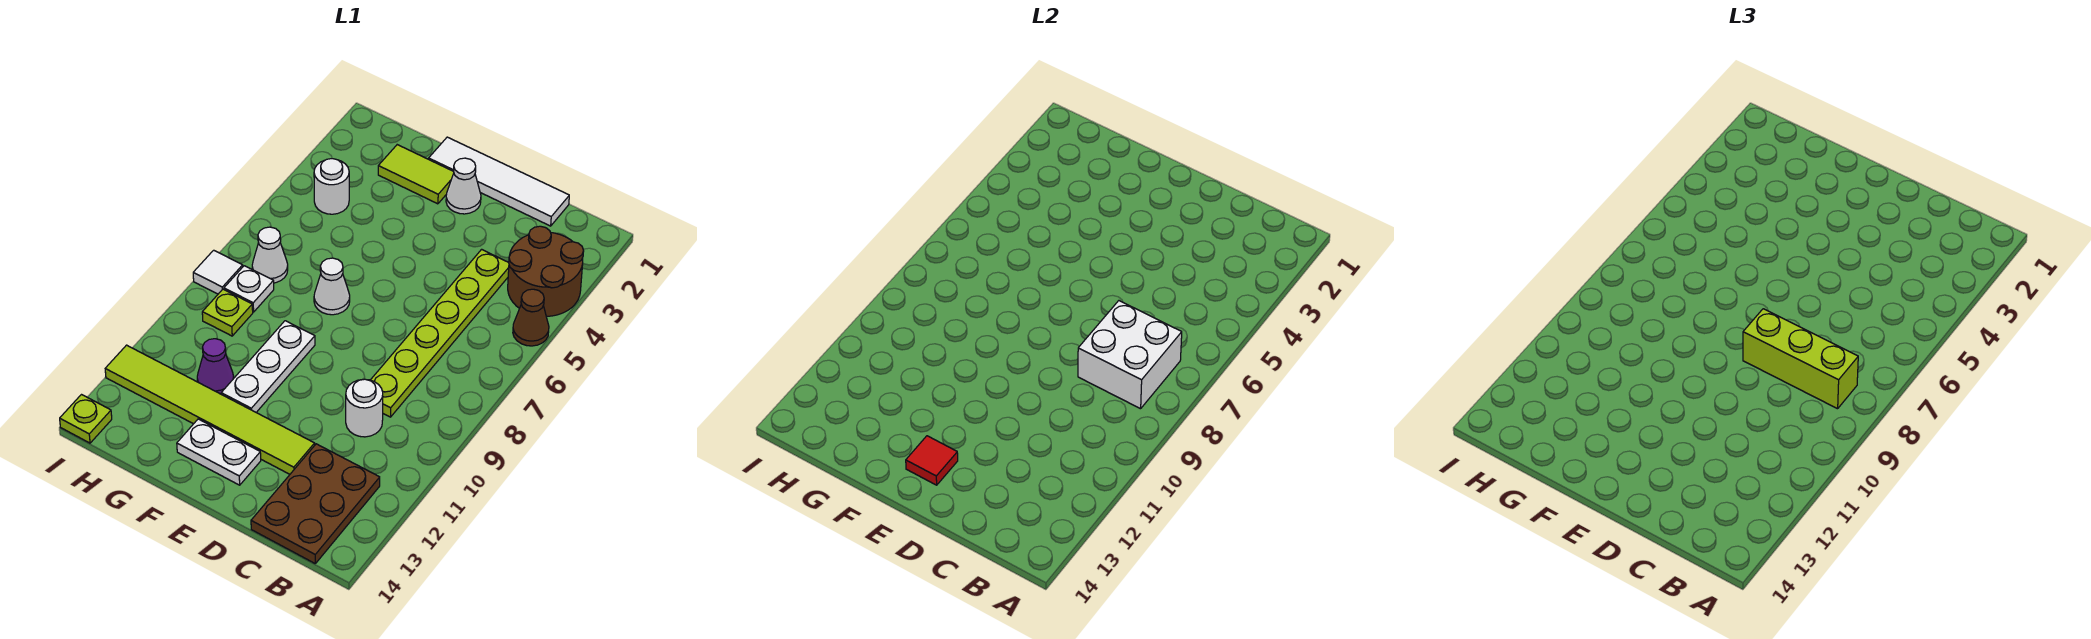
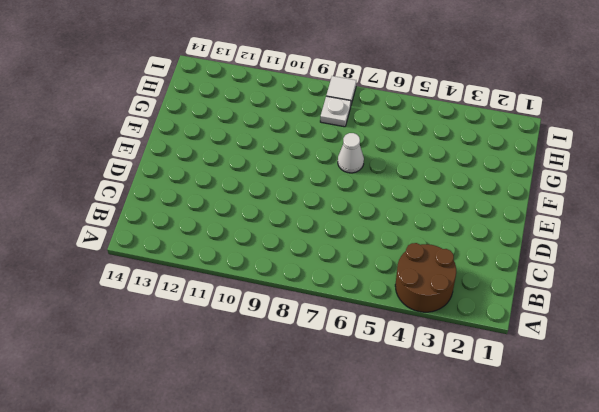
none -> brown 1x1 cone [513,289,549,346]
none -> brown 2x3 plate [251,444,380,563]
none -> white 1x4 tile [429,137,569,226]

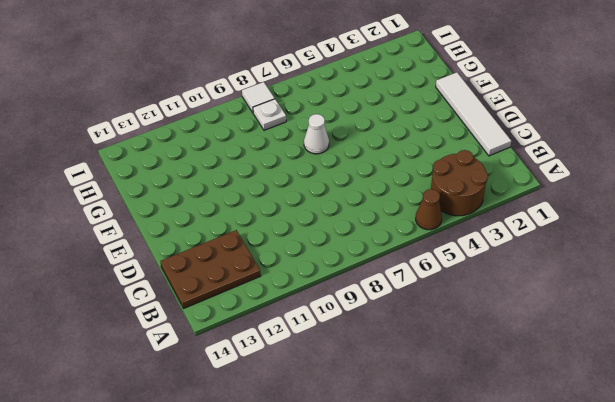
none -> lime 1x6 plate [371,249,509,417]
none -> white 1x1 round brick [346,379,383,437]
none -> lime 1x6 tile [105,345,315,474]

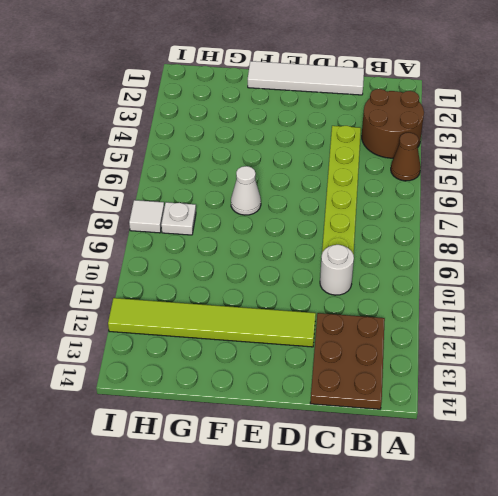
none -> white 1x1 cone [446,158,481,214]
none -> white 1x2 plate [177,419,261,485]
none -> lime 1x2 tile [378,145,454,204]

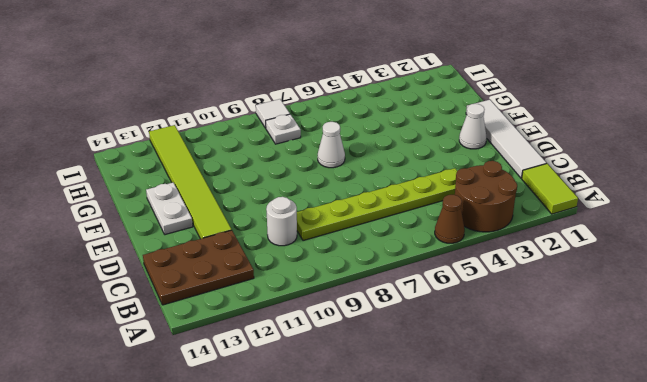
lime 1x2 tile [522,164,578,214] -> lime 1x2 tile moved to [378,145,454,204]
none -> white 1x3 plate [221,321,315,412]
none -> purple 1x1 cone [197,339,234,394]
none -> white 1x1 round brick [314,159,349,214]

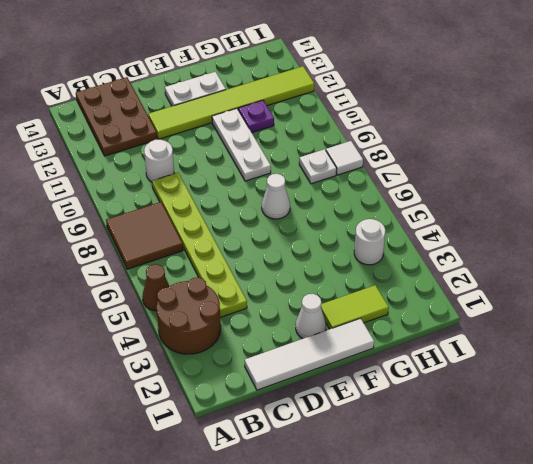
brown 2x2 tile [106,202,183,269] -> none
purple 1x1 plate [238,100,274,133] -> purple 1x1 cone [197,339,234,394]
none -> white 1x1 cone [252,227,288,283]
none -> lime 1x1 plate [202,289,253,336]
none -> lime 1x1 plate [60,395,112,443]

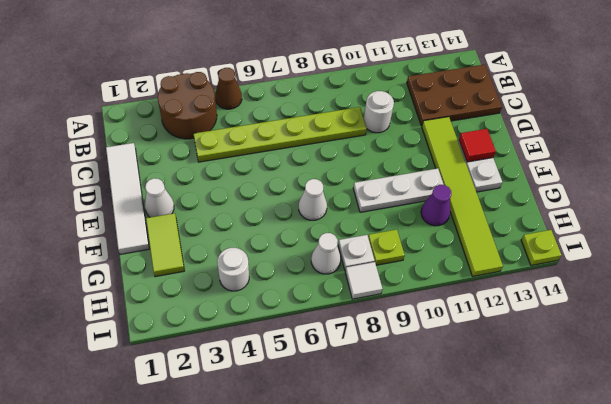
none -> white 2x2 brick [1078,301,1182,409]
none -> lime 1x3 brick [1743,309,1858,409]

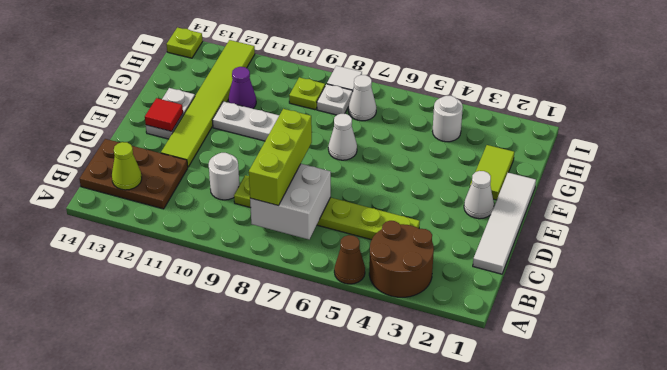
lime 1x1 cone [112,142,142,190] -> none

